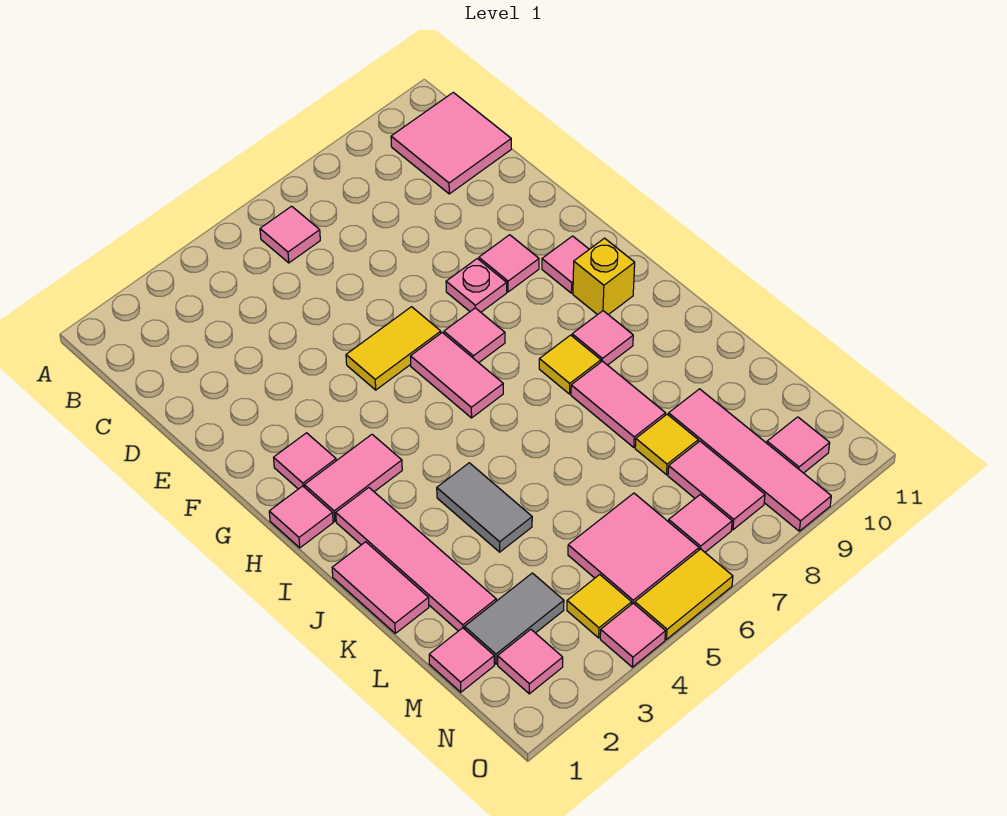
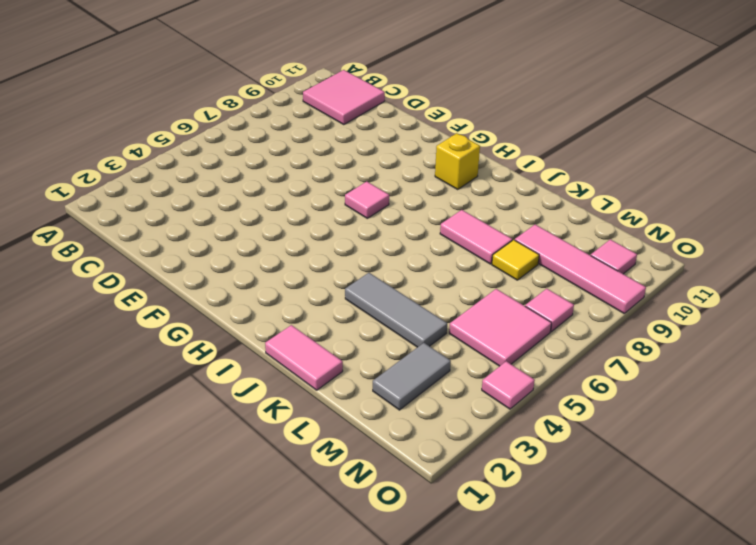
grey 1x3 tile [345,273,447,347] -> grey 1x2 tile [437,463,532,552]
none -> pink 1x1 tile [260,206,320,263]
none -> yellow 1x2 tile [346,307,441,390]
none -> pink 1x1 plate [446,259,507,312]
none -> pink 1x1 tile [479,235,539,292]

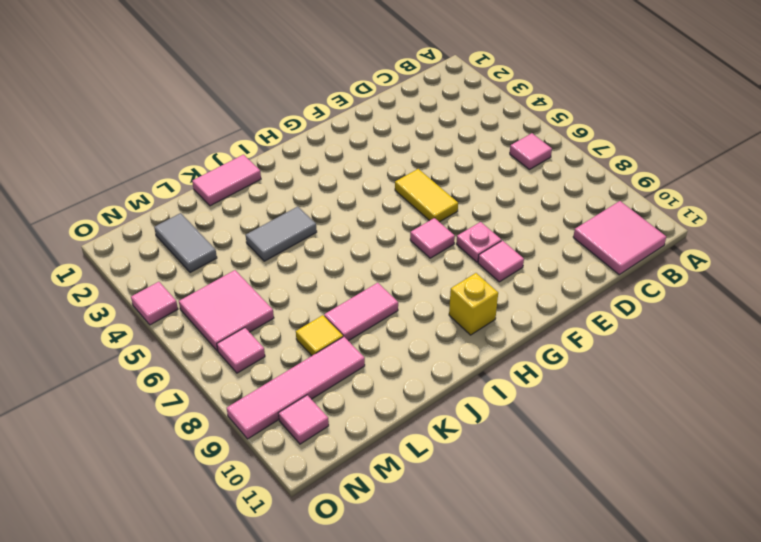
none -> pink 1x1 tile [274,433,336,489]
none -> pink 1x2 tile [410,333,503,418]
none -> pink 1x1 tile [542,236,589,293]
none -> pink 1x1 tile [269,486,333,548]

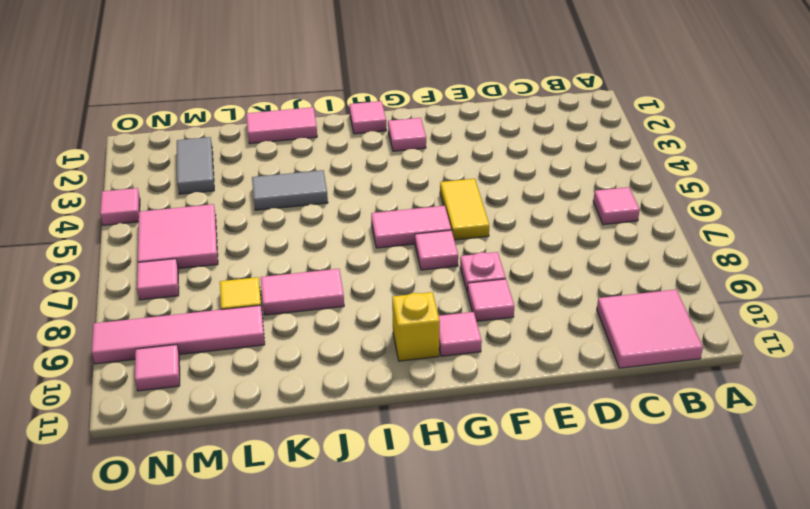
none -> pink 1x2 tile [304,435,402,521]
none -> pink 1x4 tile [336,488,496,631]
none -> yellow 1x1 tile [539,335,601,394]
none -> pink 1x1 tile [572,311,633,365]

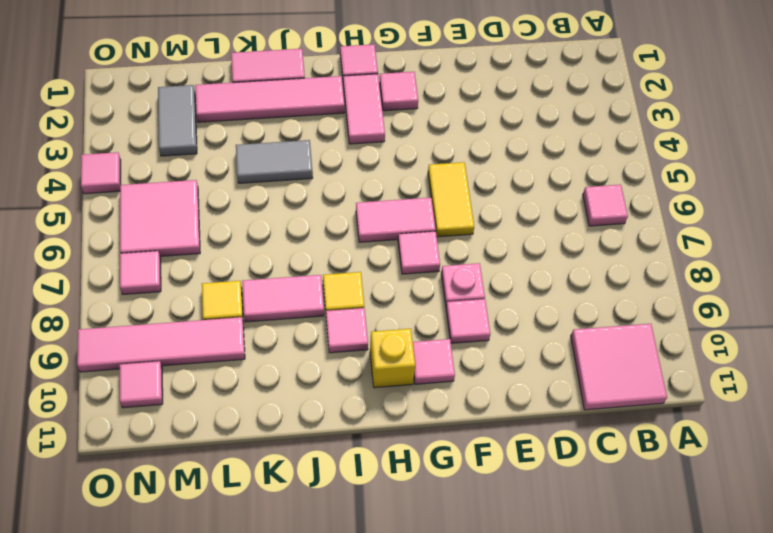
none -> pink 1x1 tile [429,628,494,692]
none -> pink 1x2 tile [668,441,765,530]
none -> pink 1x1 tile [498,629,563,694]
none -> yellow 1x1 tile [567,575,632,638]

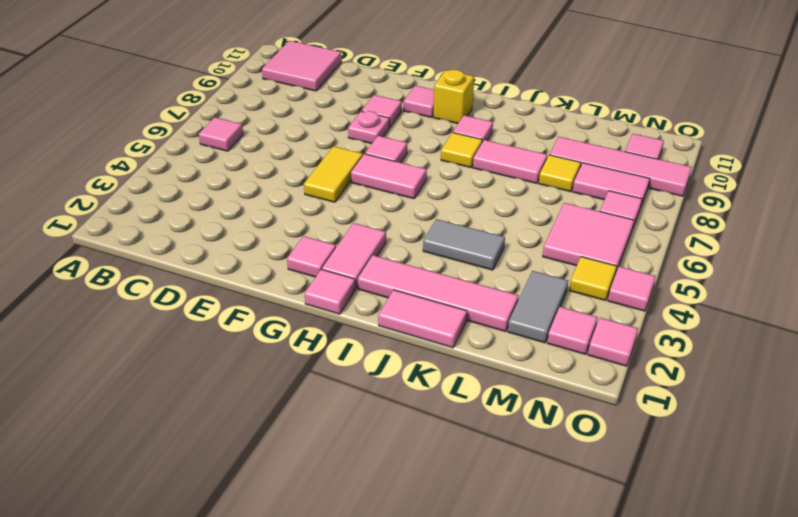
pink 1x1 tile [588,318,638,366] -> pink 1x1 tile moved to [429,628,494,692]
none -> yellow 1x2 tile [635,549,733,639]

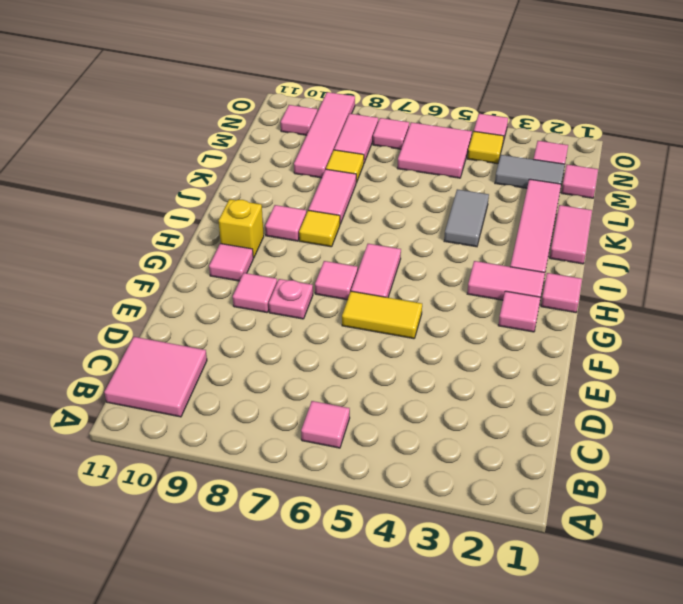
none -> yellow 1x2 tile [635,549,733,639]

